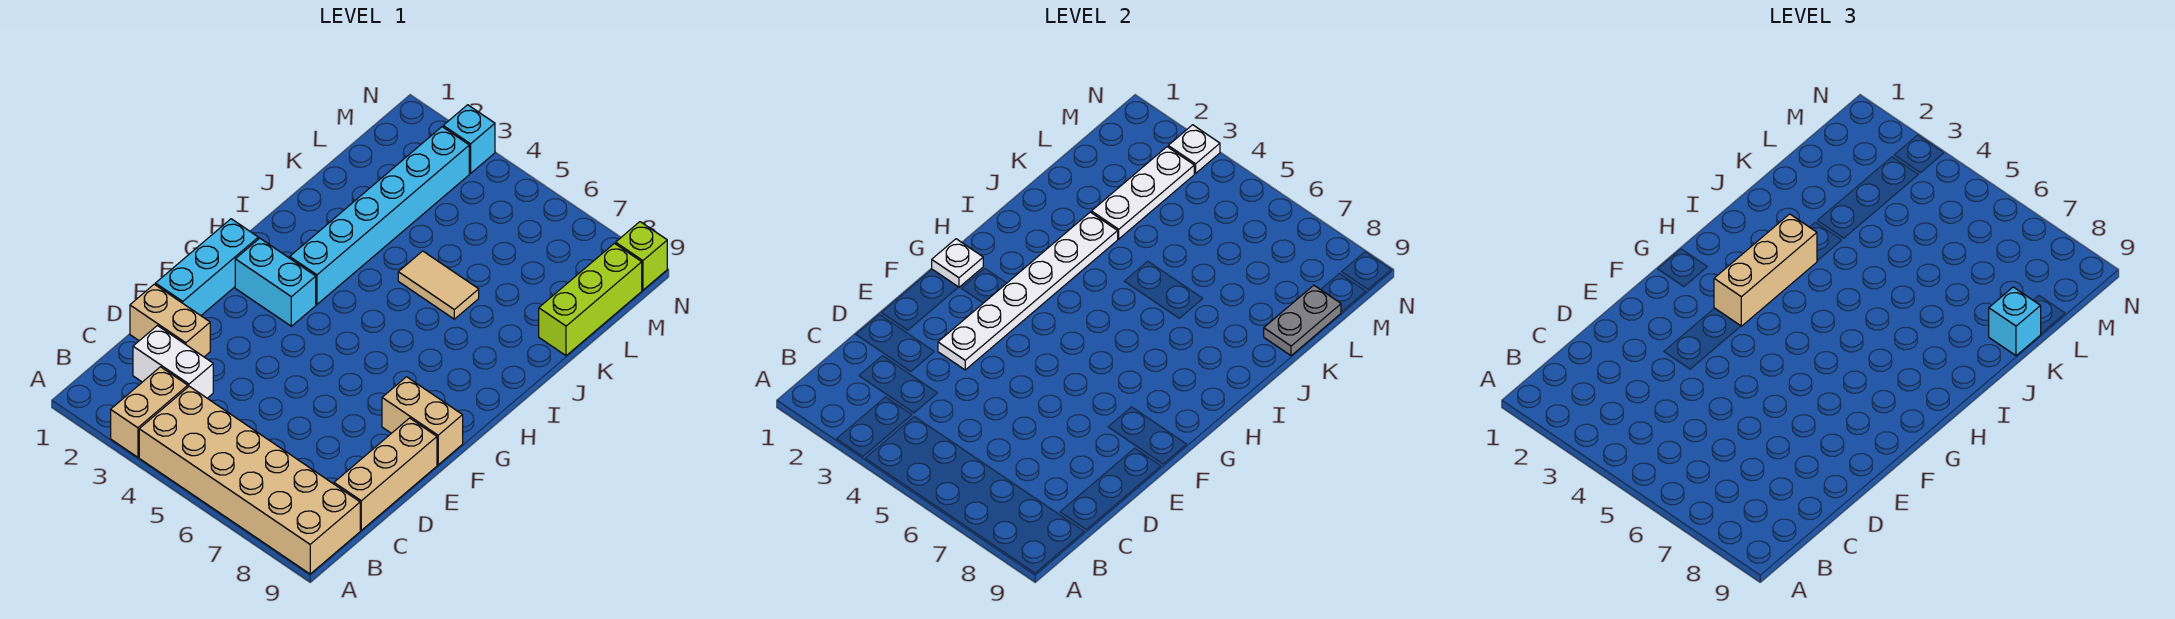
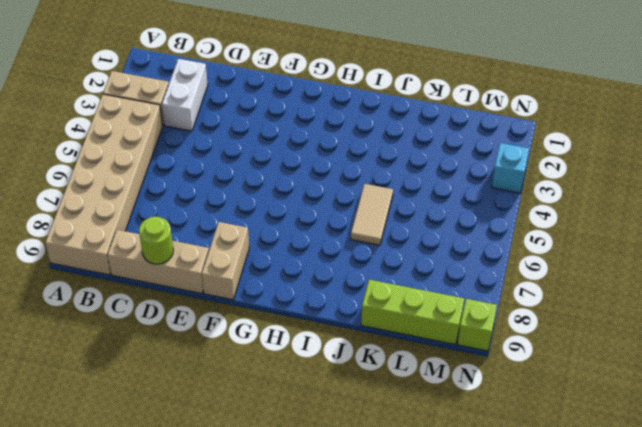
lime 1x1 round brick [139,217,173,264] -> none
none -> tan 1x2 brick [130,284,210,357]
none -> cyan 1x3 brick [155,219,258,315]
none -> cyan 1x2 brick [235,238,316,326]

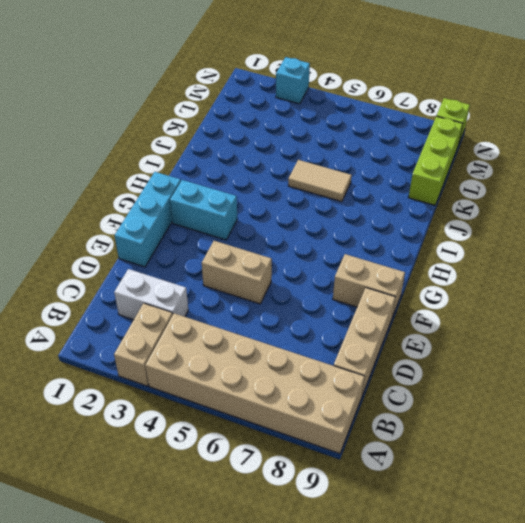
tan 1x2 brick [202,241,272,304] -> tan 1x2 brick moved to [130,284,210,357]
none -> cyan 1x6 brick [290,127,469,304]
none -> white 1x6 plate [938,212,1118,370]
none -> white 1x1 plate [932,239,983,287]

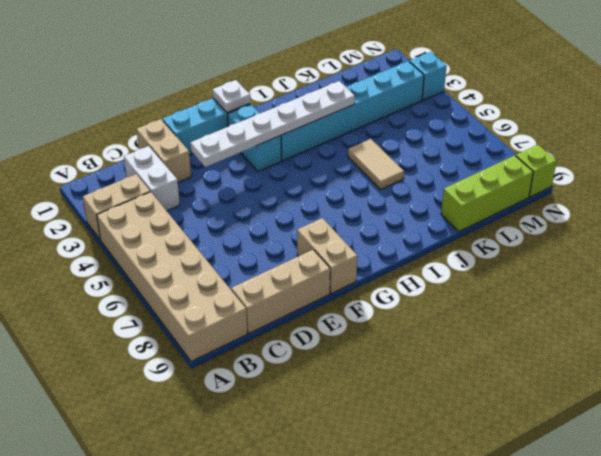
none -> white 1x3 plate [1091,147,1194,239]
none -> grey 1x2 plate [1264,285,1341,356]
none -> white 1x1 plate [1168,125,1220,173]

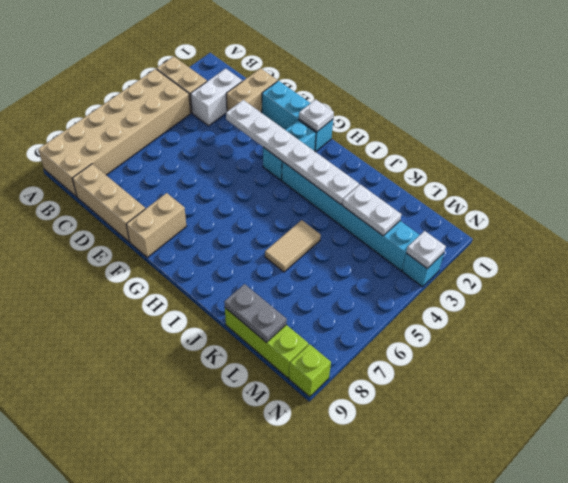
white 1x2 plate [342,184,401,236] -> white 1x3 plate [1091,147,1194,239]
none -> tan 1x3 brick [1714,214,1817,326]
none -> cyan 1x1 brick [1989,287,2041,356]

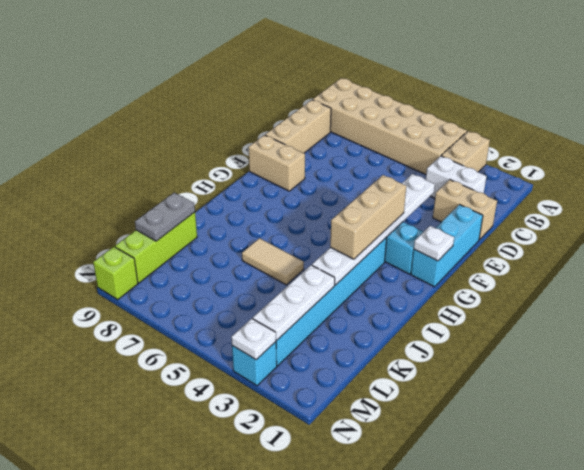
none -> cyan 1x1 brick [1989,287,2041,356]

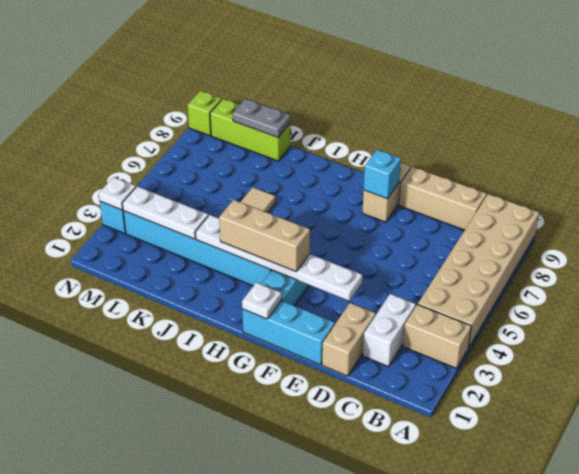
cyan 1x1 brick [364,150,401,199] -> cyan 1x1 brick moved to [1989,287,2041,356]

